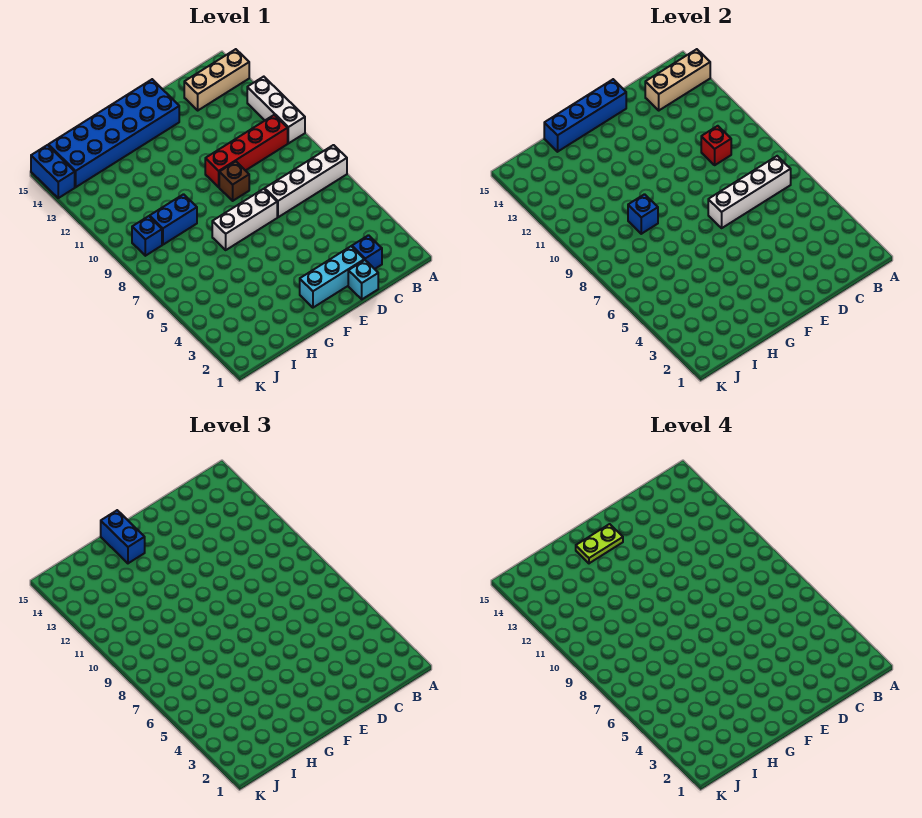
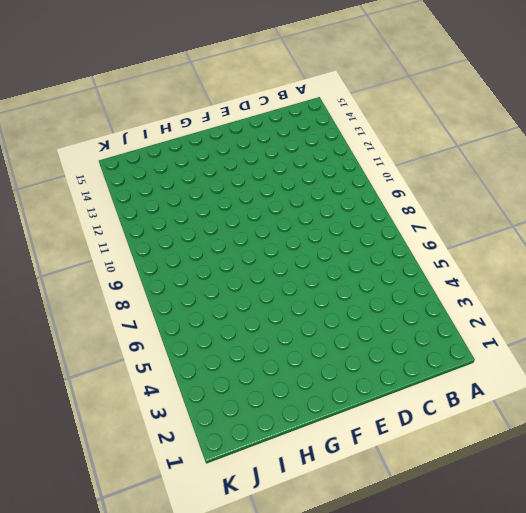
none -> white 1x4 brick [265,145,347,217]
none -> white 1x3 brick [247,77,305,143]
none -> tan 1x3 brick [184,49,249,110]

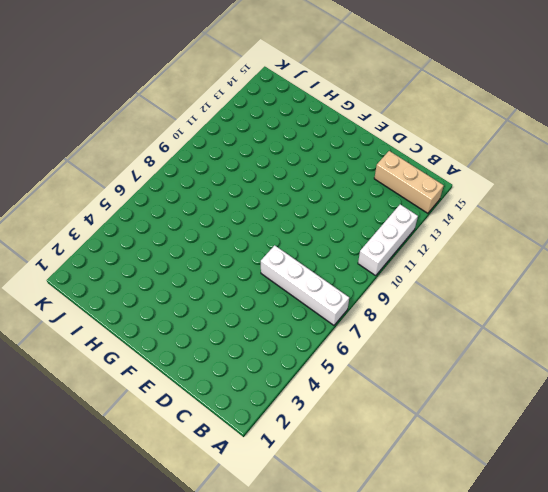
none -> red 1x4 brick [205,115,288,187]
none -> blue 1x1 brick [352,235,382,269]
none -> cyan 1x1 brick [348,260,378,299]

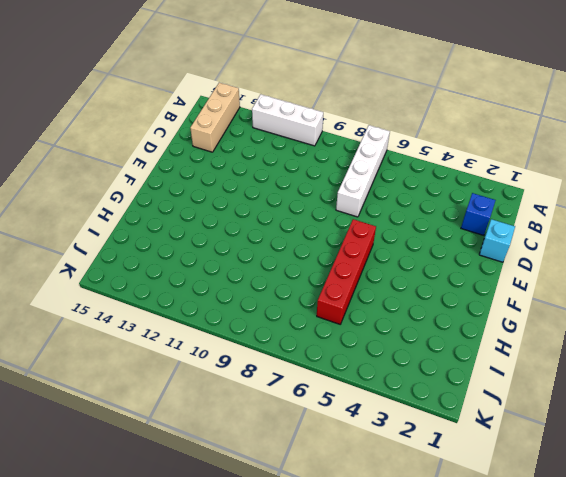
red 1x4 brick [317,219,376,324] -> red 1x4 brick moved to [205,115,288,187]
none -> cyan 1x3 brick [300,246,364,308]
none -> white 1x3 brick [212,189,277,250]
none -> brown 1x1 brick [219,162,249,201]

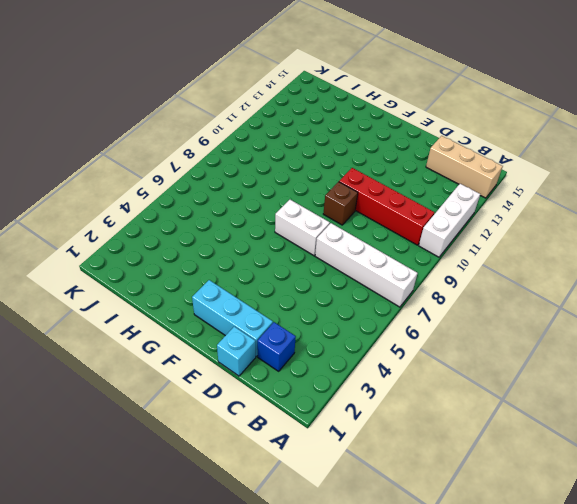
white 1x2 brick [275,200,330,256] -> white 1x3 brick [212,189,277,250]
none -> blue 2x6 brick [48,79,179,187]
none -> blue 1x2 brick [150,194,197,245]
none -> blue 1x1 brick [132,216,162,256]

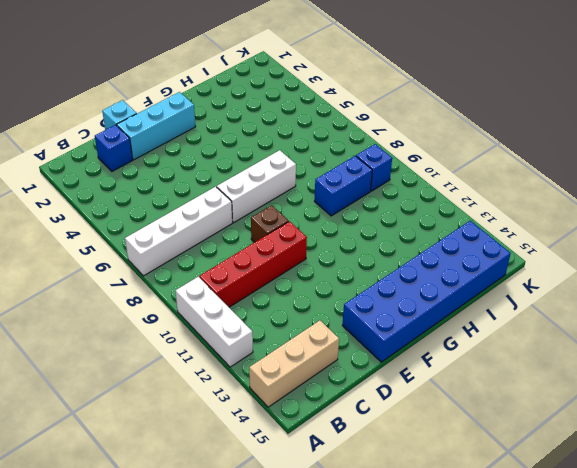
none -> blue 1x2 brick [31,145,75,198]
none -> tan 1x3 brick [645,49,710,110]
none -> white 1x4 brick [708,156,791,228]

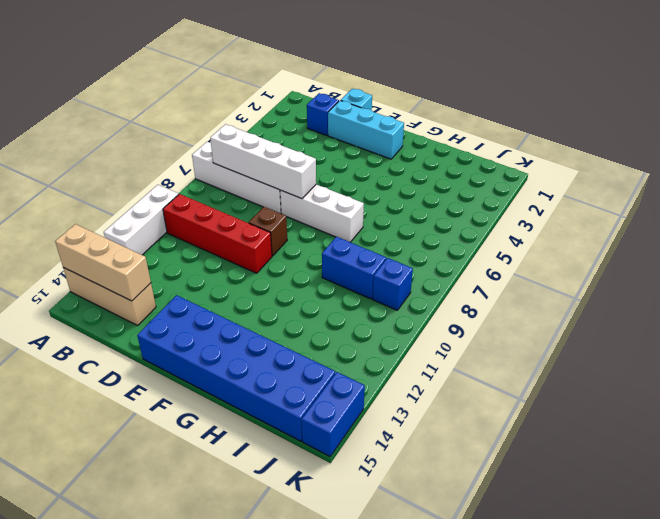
none -> red 1x1 brick [701,126,731,165]
none -> blue 1x4 brick [544,79,626,152]
none -> blue 1x1 brick [628,194,658,234]

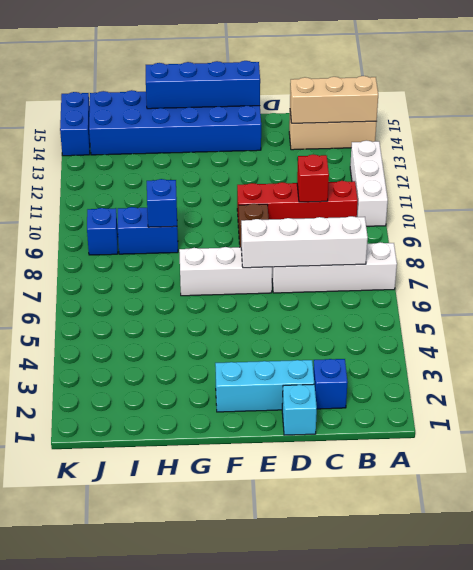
none -> blue 1x2 brick [101,510,145,563]
none -> lime 1x2 plate [576,524,623,563]

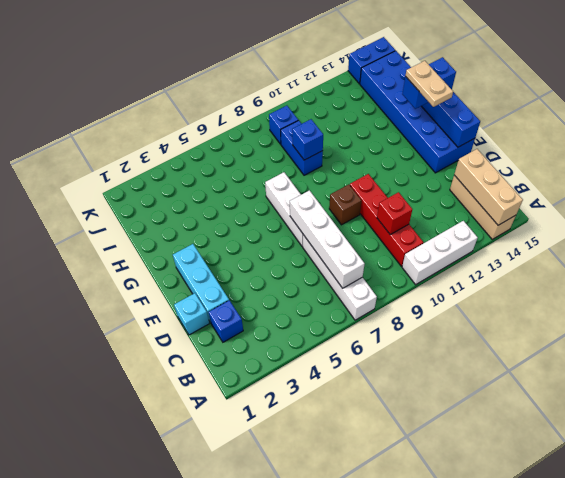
tan 1x2 plate [406,61,453,107] -> lime 1x2 plate [576,524,623,563]

